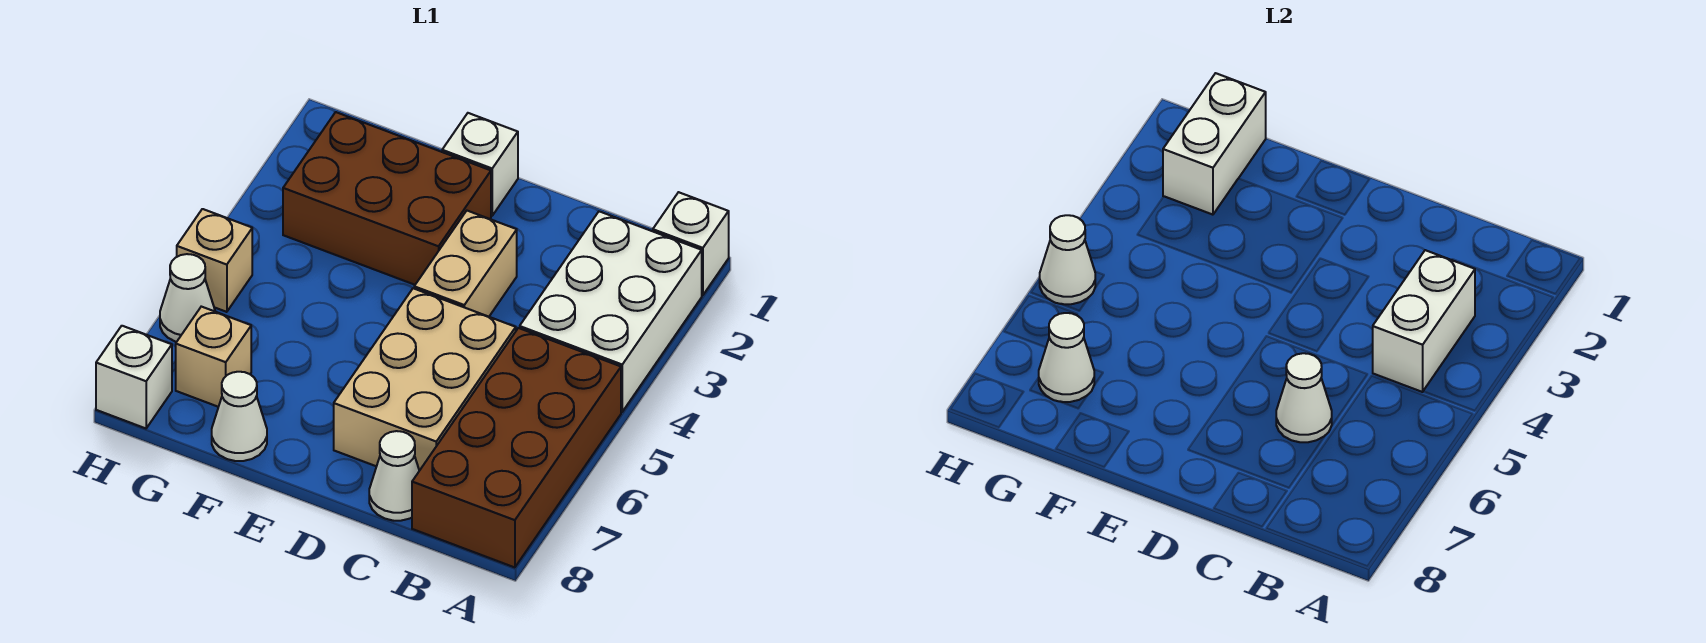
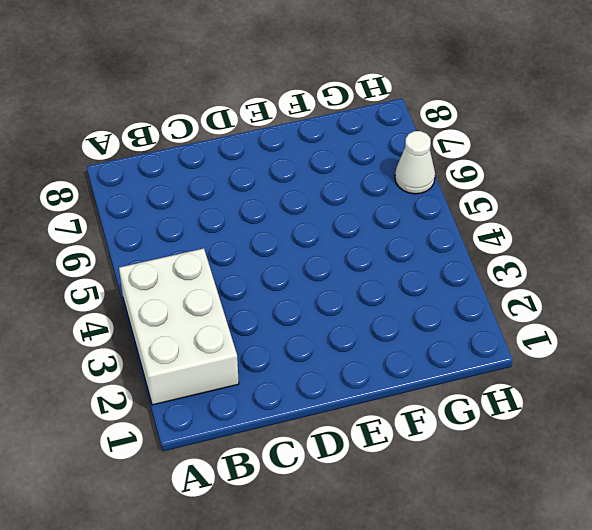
none -> white 1x1 brick [653,192,729,295]
none -> brown 2x4 brick [412,328,621,567]
none -> tan 2x3 brick [334,288,516,471]

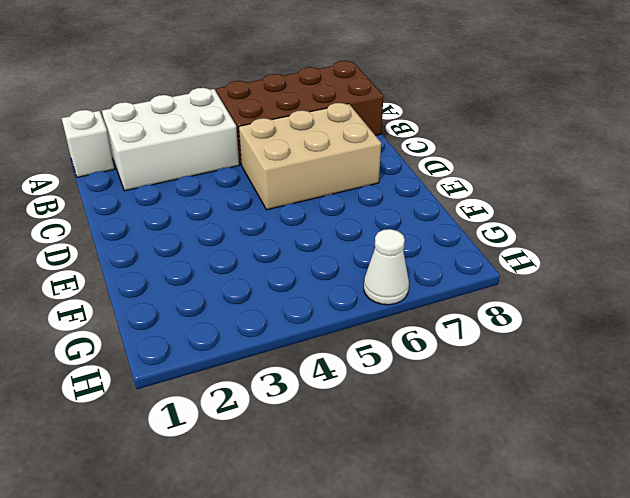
none -> white 1x1 cone [369,431,419,521]
none -> tan 1x2 brick [414,211,517,317]
none -> white 1x1 brick [442,113,518,216]

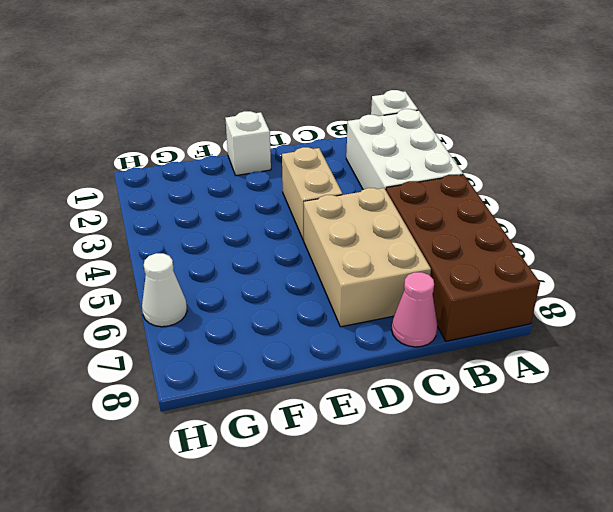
pink 1x1 cone [392,272,437,347] -> white 1x1 cone [369,431,419,521]
none -> brown 2x3 brick [283,112,491,285]
none -> white 1x1 cone [212,372,267,461]
none -> tan 1x1 brick [176,307,251,407]

